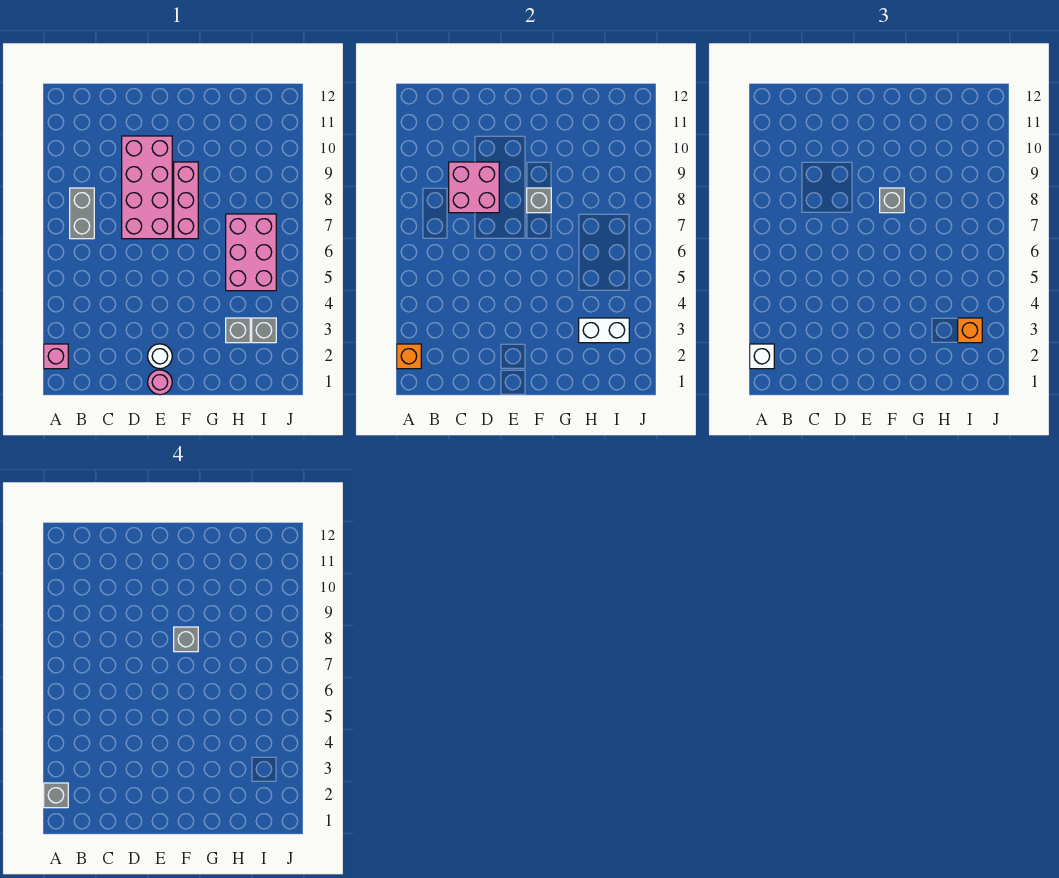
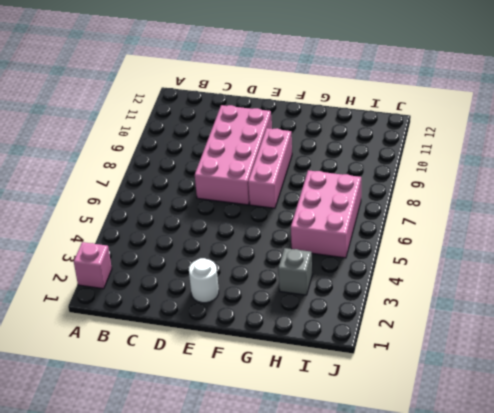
none -> grey 1x2 brick [70,188,94,239]
none -> pink 1x1 round brick [148,370,172,395]
none -> grey 1x1 brick [252,318,276,343]

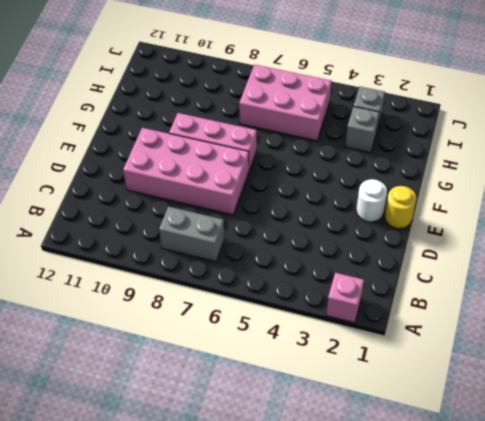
yellow 1x1 round brick [385,186,416,229] -> pink 1x1 round brick [148,370,172,395]
none -> orange 1x1 brick [397,344,421,369]
none -> pink 2x2 brick [449,162,499,213]
none -> grey 1x1 brick [527,188,551,213]

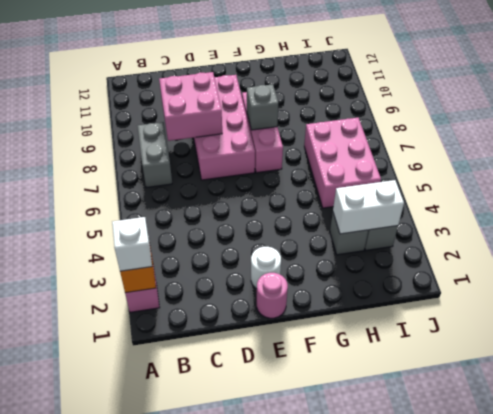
none -> grey 1x1 brick [880,188,904,213]
none -> orange 1x1 brick [958,318,982,343]
none -> grey 1x1 brick [44,783,68,808]

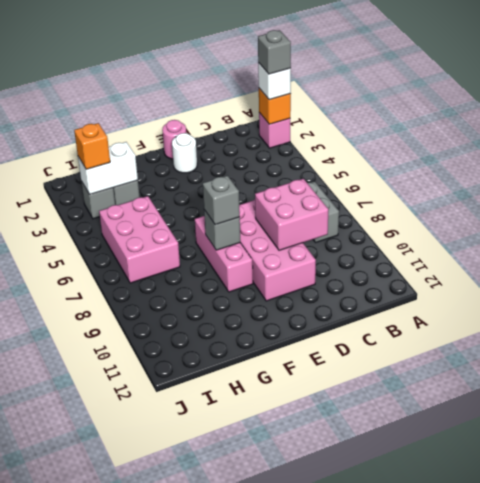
none -> grey 1x1 brick [174,627,198,652]

